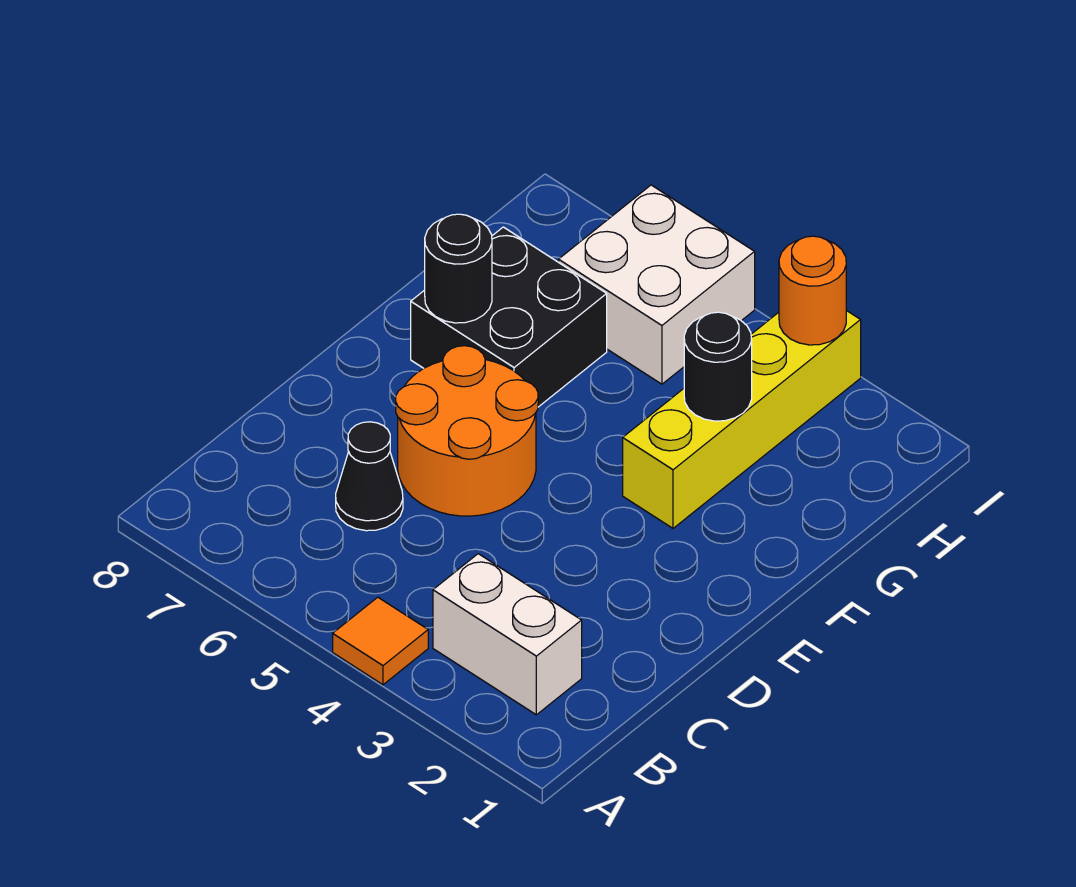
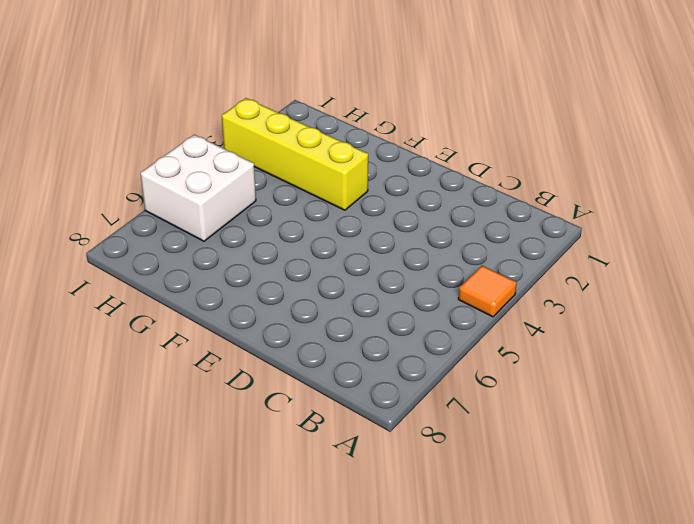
none -> white 1x2 brick [433,554,582,715]
none -> black 1x1 cone [336,422,403,531]

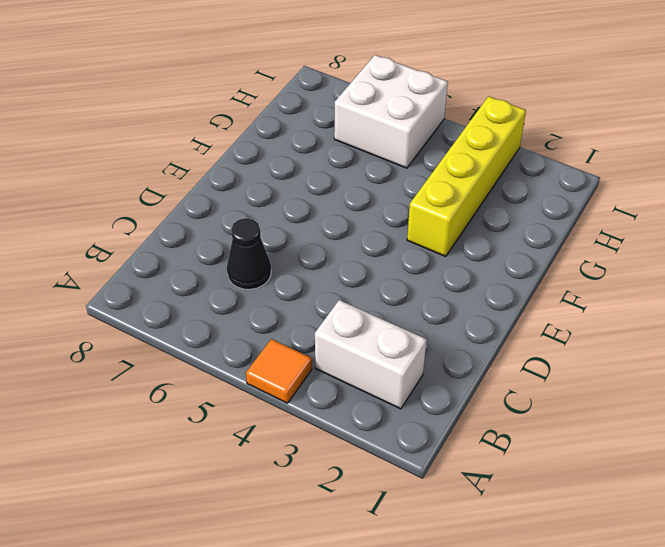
none -> orange 2x2 round brick [396,346,538,516]
none -> black 2x2 brick [411,227,607,407]

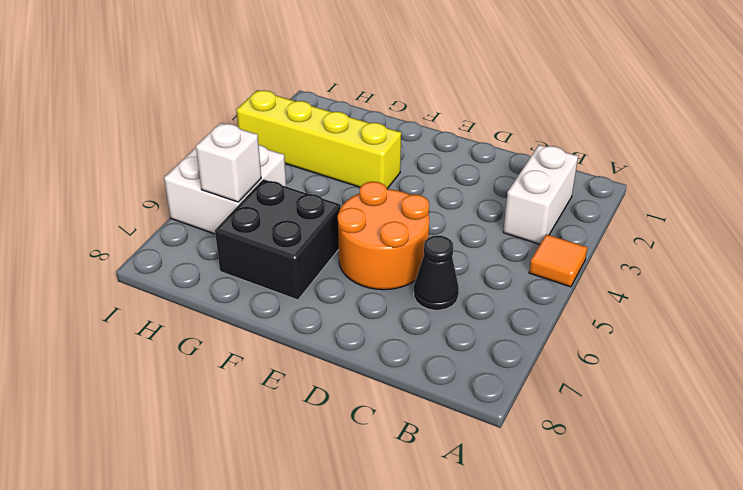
white 1x1 brick [196,123,261,202] -> none
none -> black 1x1 round brick [425,214,492,323]
none -> black 1x1 round brick [684,312,752,421]

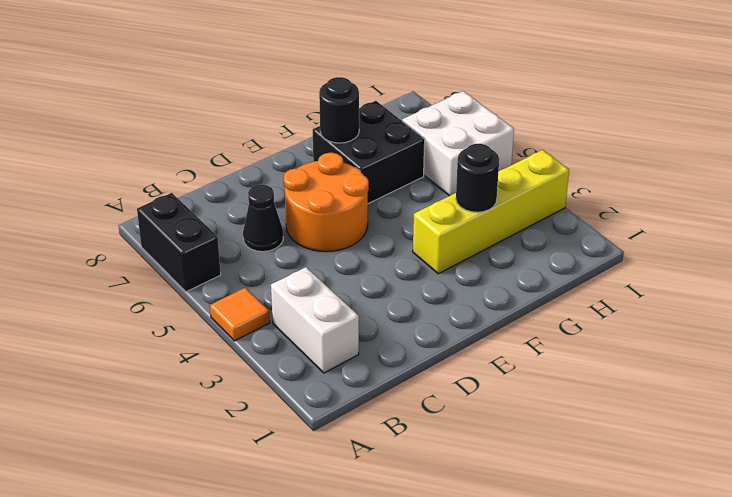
black 1x2 brick [137,193,221,292] -> none
none -> orange 1x1 round brick [779,236,846,345]

